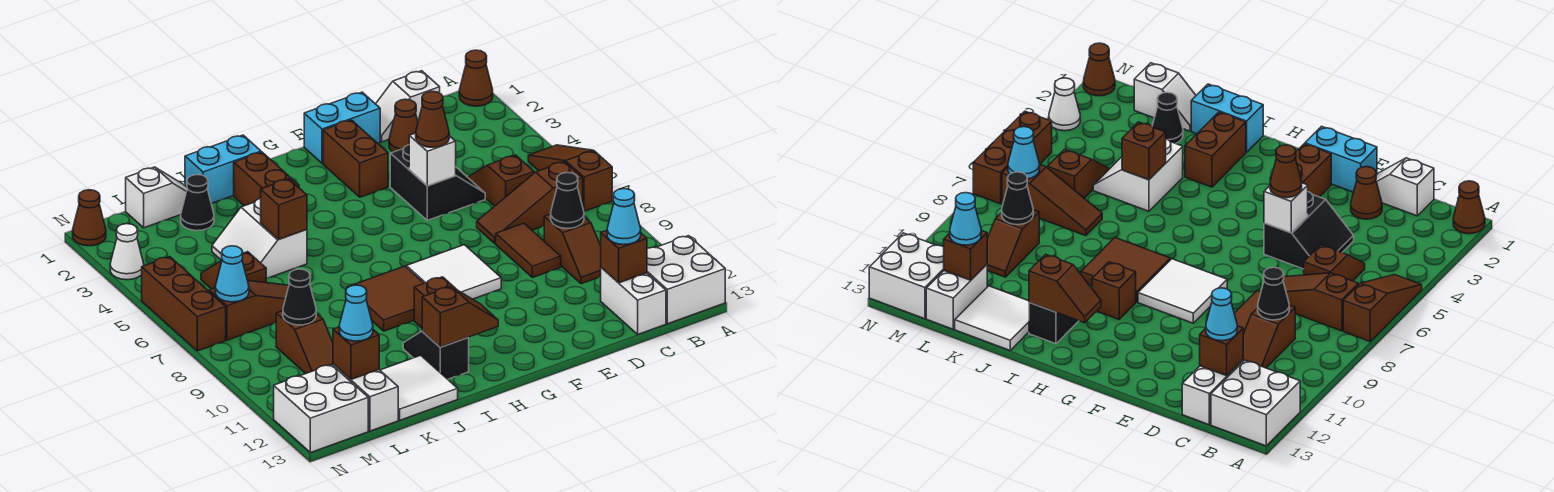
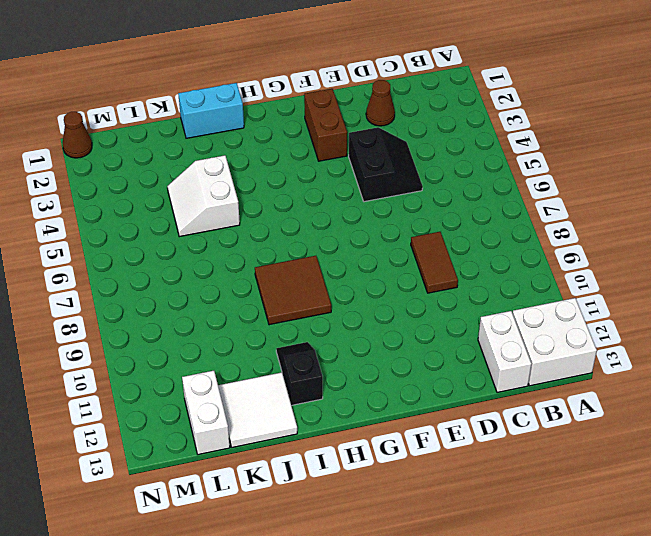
none -> brown 1x1 cone [459,50,493,106]
none -> brown 1x3 slope [528,145,612,211]
none -> brown 1x3 slope [477,162,583,243]
none -> white 1x2 slope [376,71,440,142]

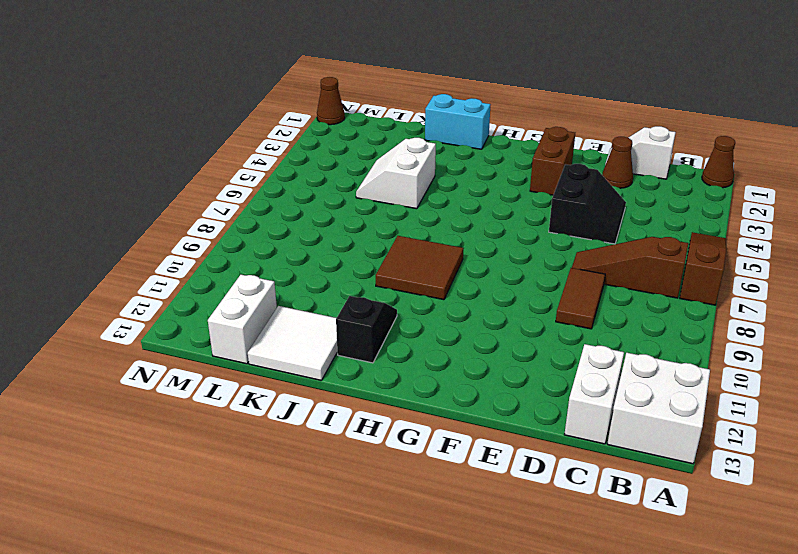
none -> brown 1x2 slope [469,155,534,206]
none -> brown 1x2 slope [544,214,601,284]
none -> cyan 1x2 brick [304,92,380,163]
none -> white 2x2 tile [406,245,501,299]

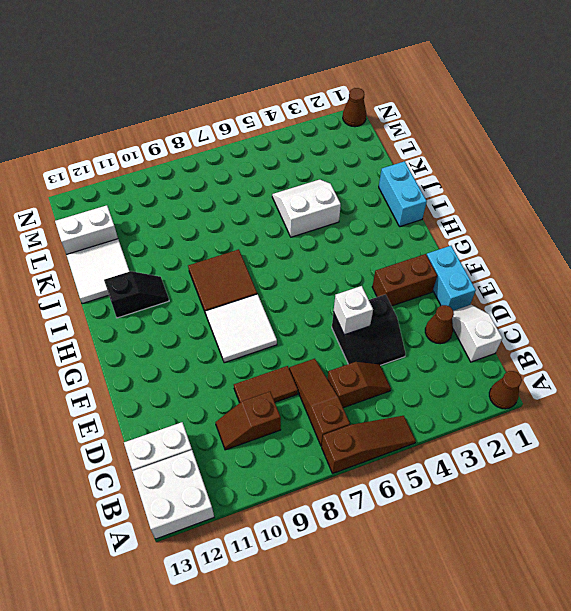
none -> brown 1x1 brick [414,277,456,328]
none -> brown 1x2 brick [234,152,299,206]
none -> white 1x2 slope [126,167,187,228]
none -> black 1x1 cone [181,175,214,231]

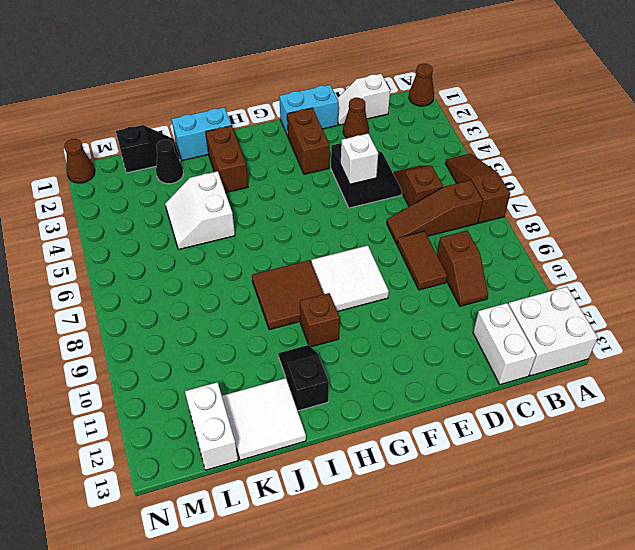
black 1x2 slope [116,125,180,173] -> white 1x2 slope [126,167,187,228]
none -> brown 1x3 slope [209,281,289,340]
none -> brown 1x2 slope [201,252,266,289]
none -> brown 1x2 slope [276,311,333,374]
none -> white 2x2 brick [274,365,368,453]

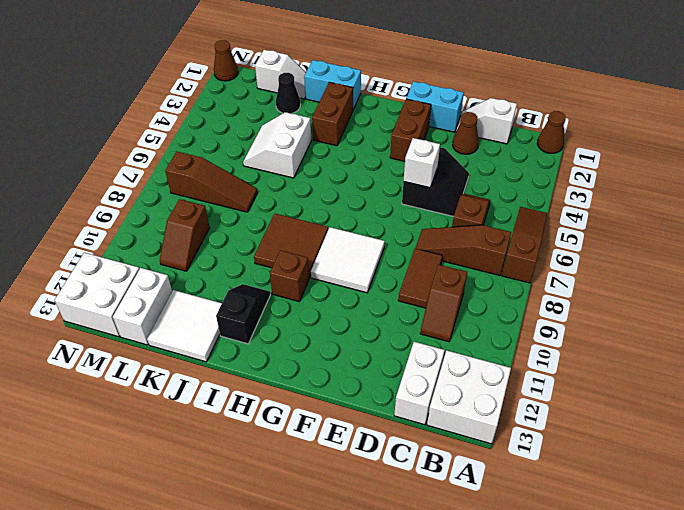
none -> brown 1x2 slope [201,252,266,289]
none -> white 1x1 cone [110,224,144,280]
none -> brown 1x3 brick [142,257,226,351]
none -> black 1x1 cone [551,172,584,229]

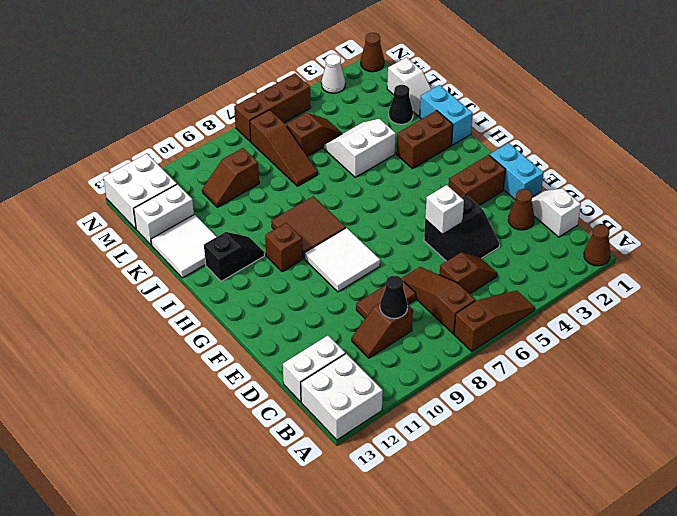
none -> brown 1x1 brick [601,230,647,283]
none -> brown 1x2 slope [422,287,498,347]
none -> brown 1x1 brick [261,179,307,239]
none -> black 1x1 cone [283,269,316,325]

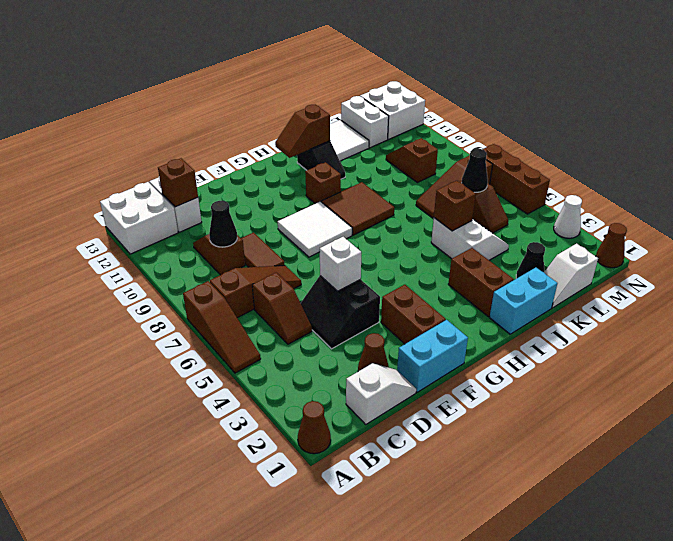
black 1x1 cone [462,149,488,192] -> black 1x1 cone moved to [283,269,316,325]
none -> brown 1x1 brick [333,327,379,379]
none -> cyan 1x1 cone [215,246,249,302]
none -> cyan 1x1 cone [607,189,641,245]
none -> brown 1x1 cone [416,91,449,147]

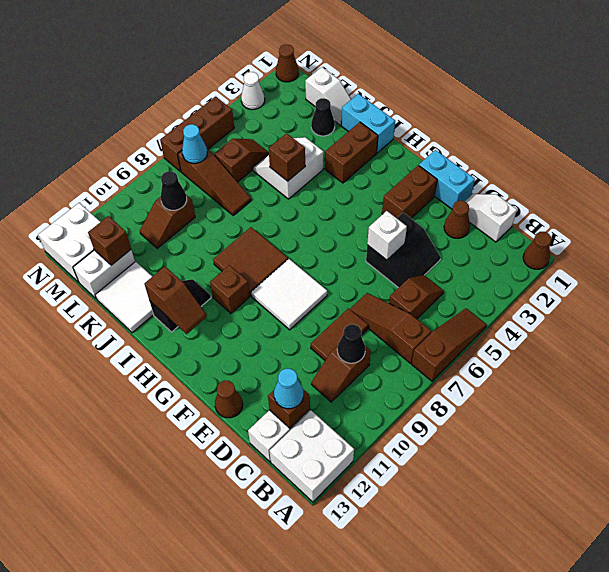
brown 1x1 cone [215,381,243,418] -> brown 1x1 cone moved to [416,91,449,147]
none -> cyan 1x1 cone [339,285,373,341]

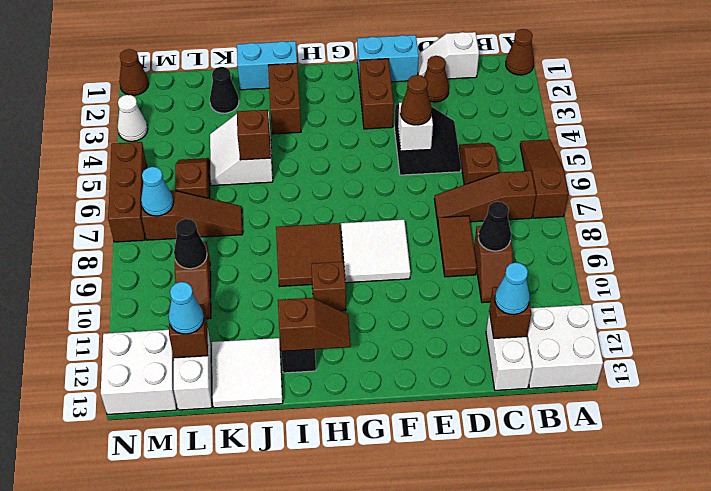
none -> white 1x2 slope [126,167,187,228]

